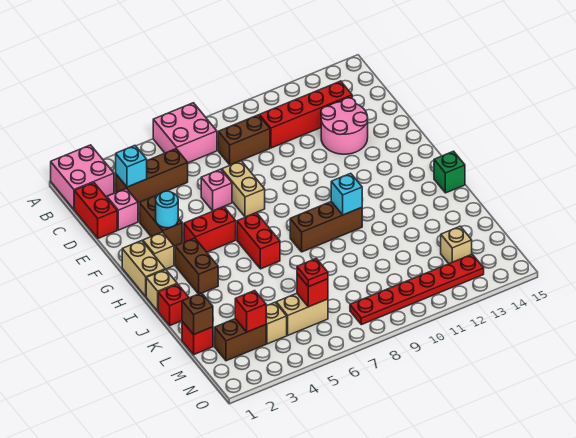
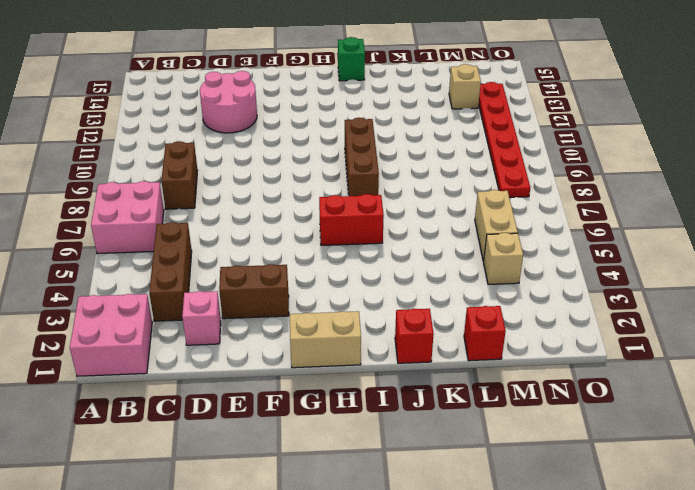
none -> red 1x2 brick [74,183,117,238]
none -> red 1x4 brick [260,81,352,148]
none -> pink 1x1 brick [201,169,232,211]
none -> tan 1x2 brick [222,161,265,217]

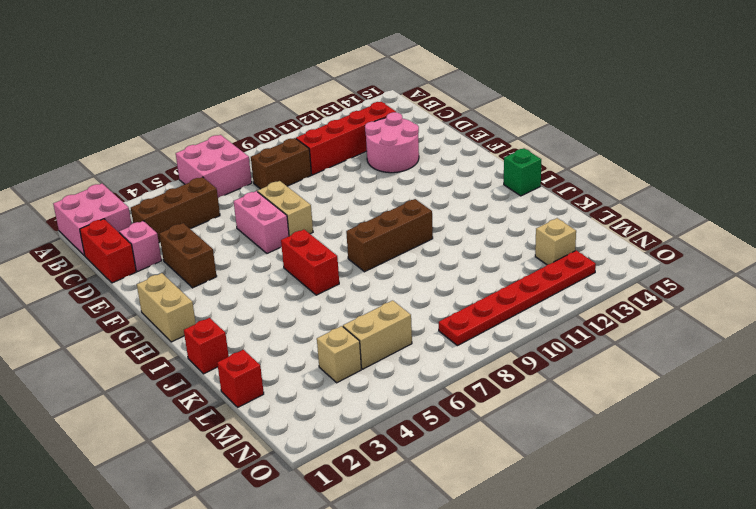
pink 1x2 brick [234,191,289,253] -> pink 1x1 brick [201,169,232,211]
none -> tan 1x1 brick [143,232,174,269]
none -> red 1x2 brick [184,207,236,252]
none -> brown 1x2 brick [175,238,218,294]
none -> tan 1x1 brick [146,269,177,311]

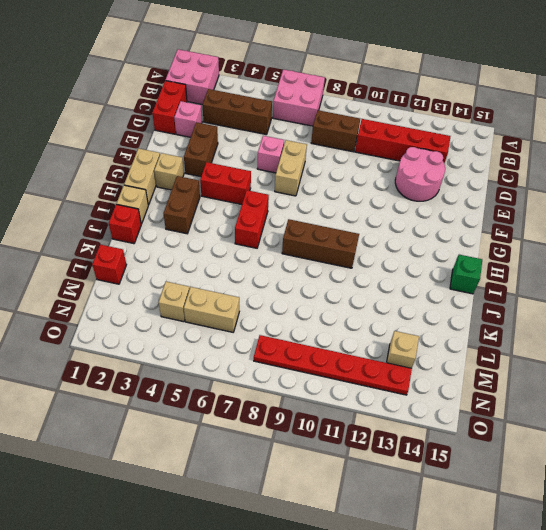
none -> brown 1x2 brick [215,319,266,361]
none -> cyan 1x1 brick [116,146,147,187]
none -> cyan 1x1 round brick [156,191,178,228]
none -> cyan 1x1 brick [331,173,362,215]

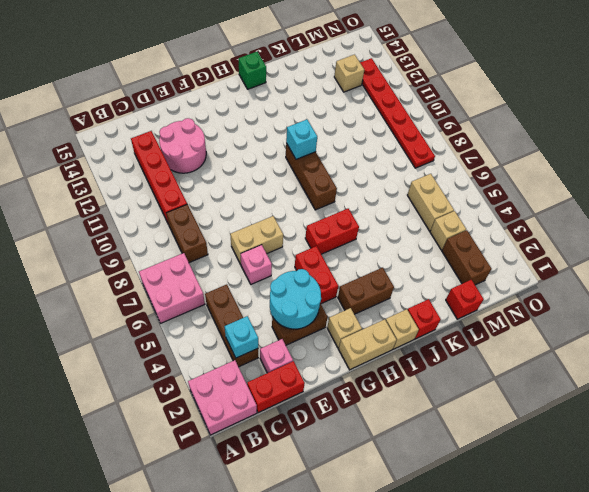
cyan 2x2 round brick [270,269,321,329] -> cyan 1x1 round brick [156,191,178,228]
none -> brown 1x1 brick [182,293,213,335]
none -> red 1x1 brick [235,291,266,332]
none -> red 1x1 brick [297,274,328,307]
none -> red 1x1 plate [297,258,328,287]

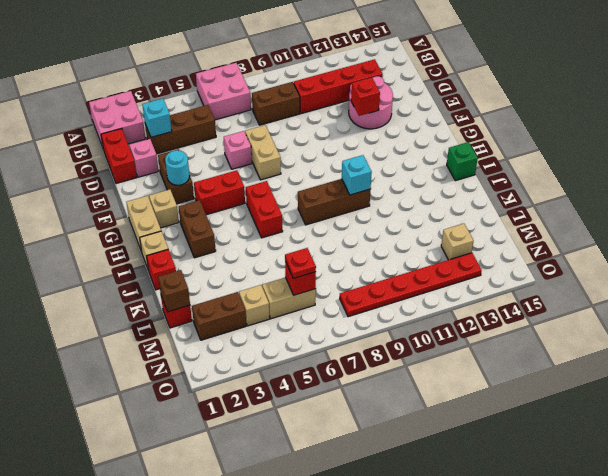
red 1x1 brick [351,77,380,116] -> red 1x1 brick moved to [235,291,266,332]

